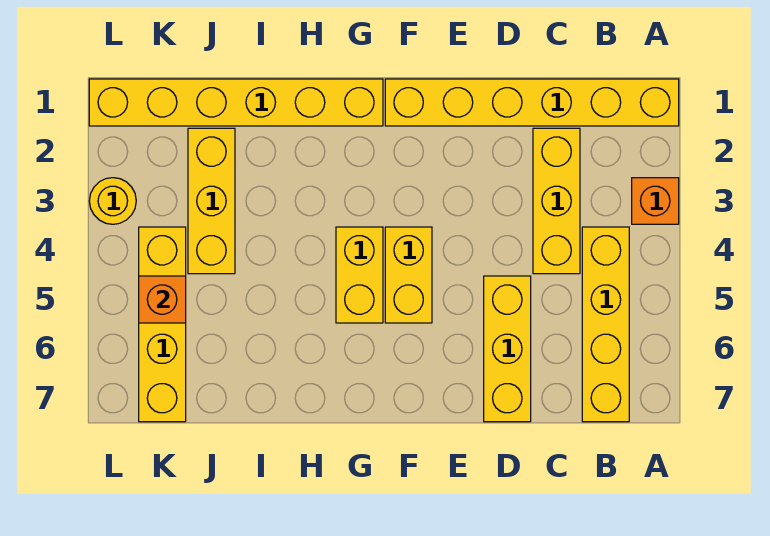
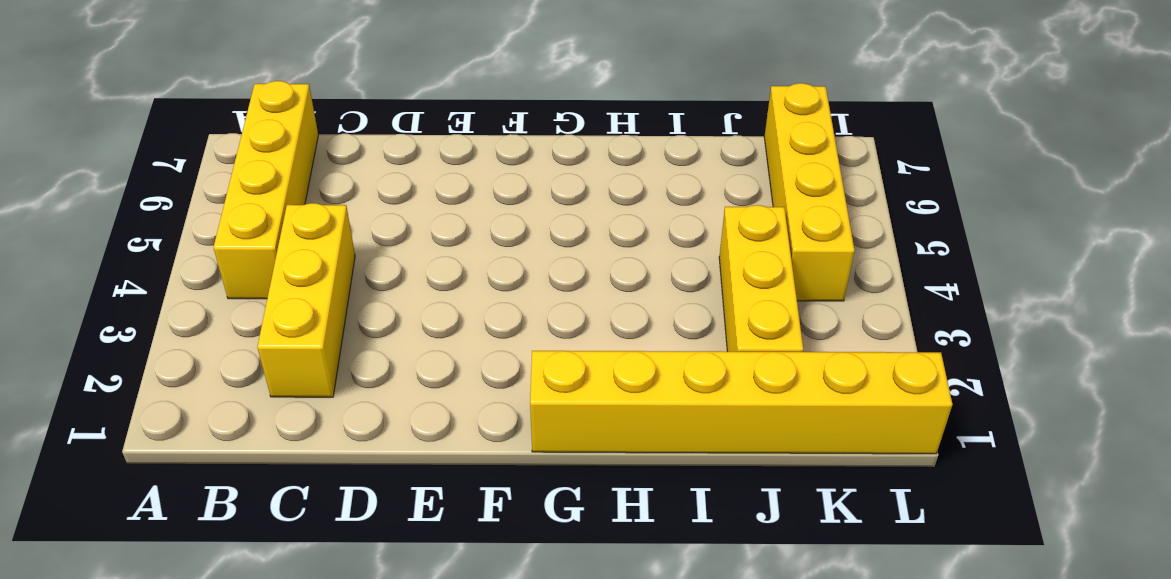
none -> yellow 1x6 brick [385,79,679,126]
none -> orange 1x1 brick [632,178,679,224]
none -> yellow 1x3 brick [484,276,531,422]

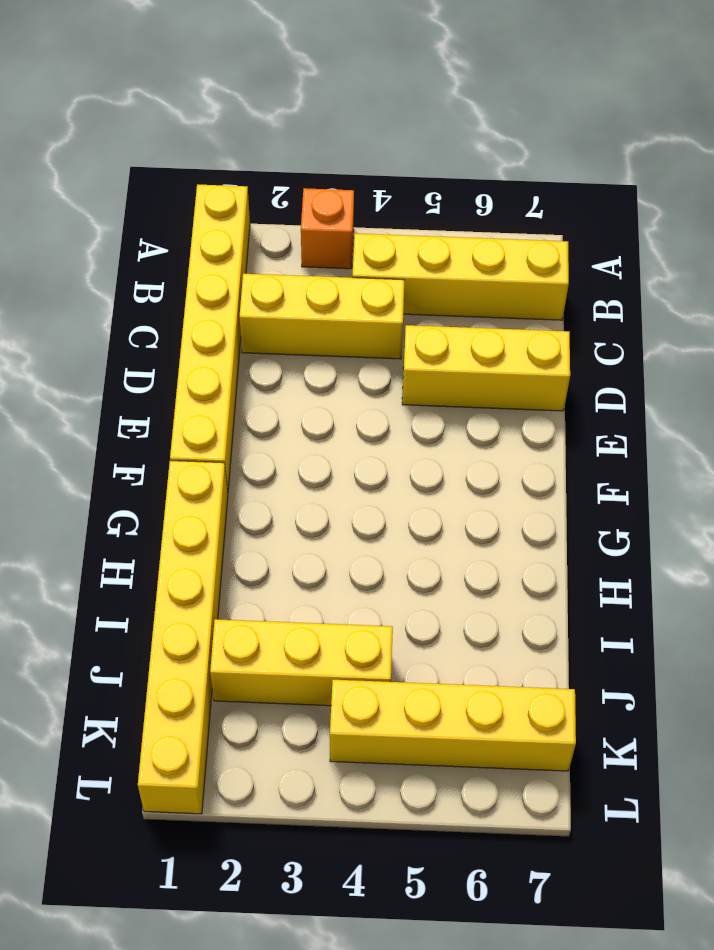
none -> yellow 1x2 brick [385,227,432,323]
none -> yellow 1x2 brick [336,227,383,323]
none -> yellow 1x1 round brick [89,178,136,224]

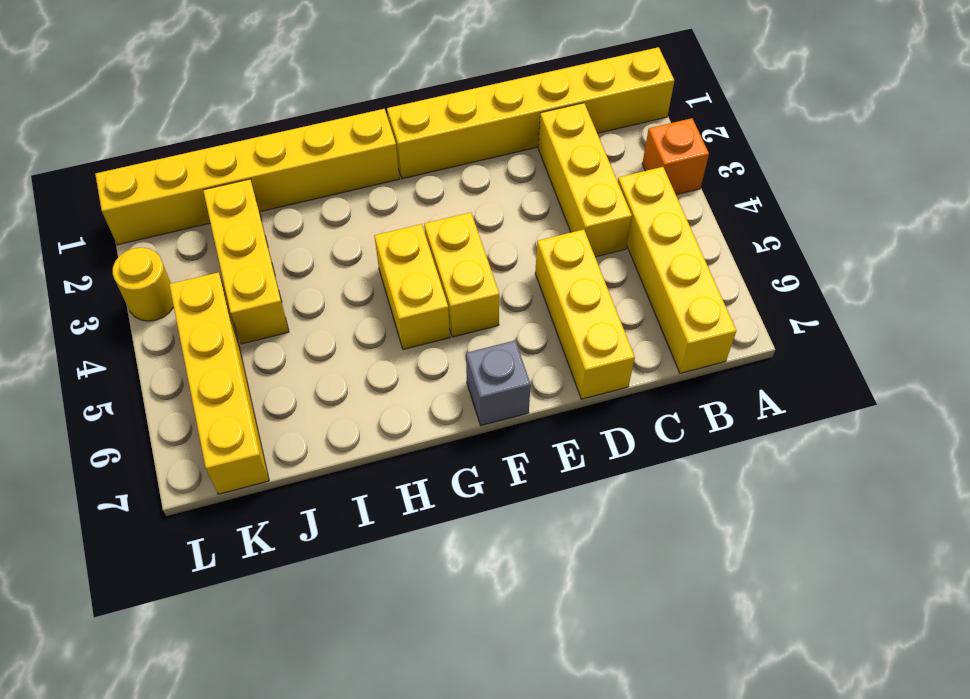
grey 1x1 brick [466,341,531,425] -> none
none -> orange 1x1 brick [139,276,186,323]

